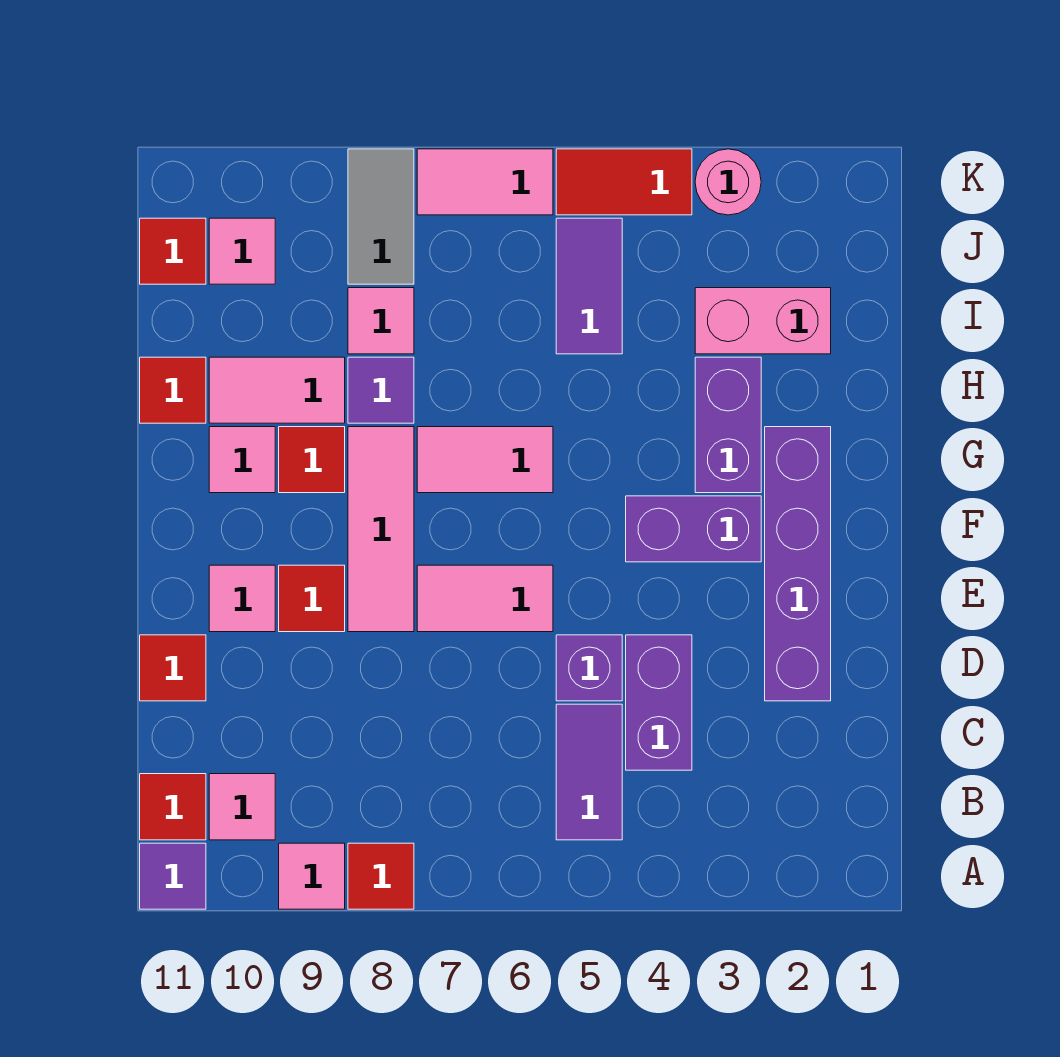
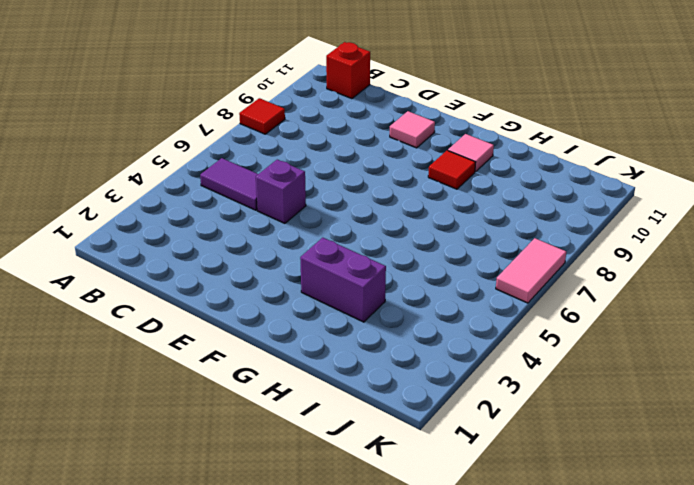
red 1x1 brick [326,42,370,99] -> red 1x1 tile [140,774,206,840]
none -> pink 1x1 tile [279,843,345,909]
none -> purple 1x1 tile [140,843,206,909]
none -> pink 1x1 tile [209,774,275,840]
none -> purple 1x2 brick [626,635,692,770]

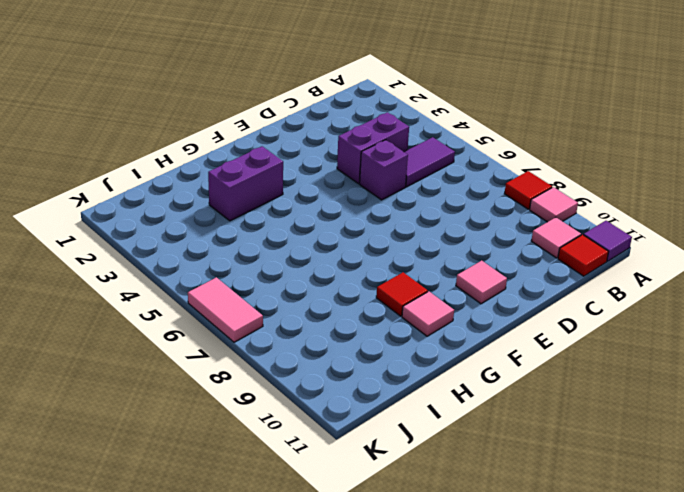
none -> purple 1x4 brick [765,427,831,701]
none -> red 1x1 tile [140,635,206,701]
none -> pink 1x2 tile [417,565,553,632]
none -> pink 1x3 tile [348,427,414,632]

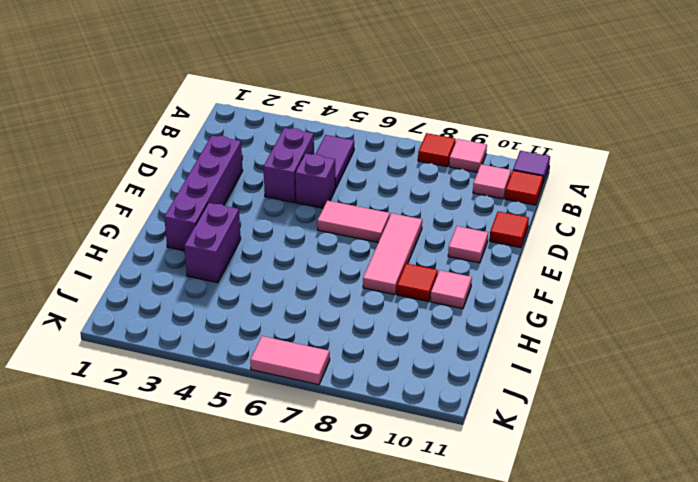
none -> red 1x1 tile [279,565,345,632]
none -> purple 1x2 brick [626,496,761,562]
none -> pink 1x2 tile [417,427,553,493]
none -> purple 1x1 tile [348,357,414,423]

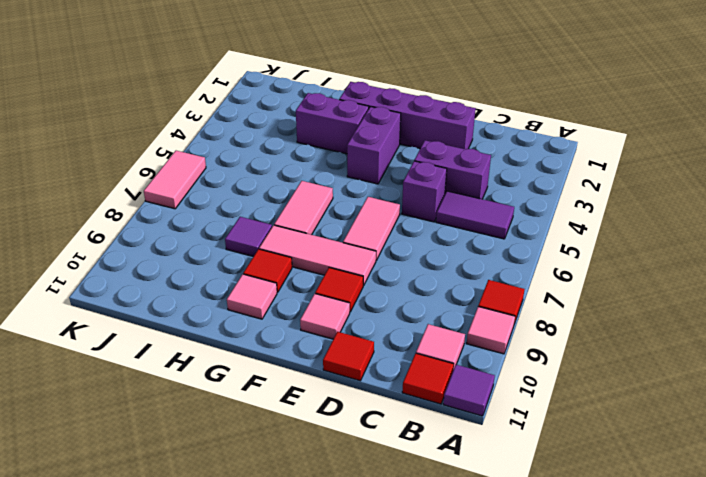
none -> pink 1x2 tile [209,357,345,423]
none -> red 1x1 tile [140,357,206,423]
none -> pink 1x2 brick [695,288,831,354]
none -> purple 1x2 tile [556,218,622,354]

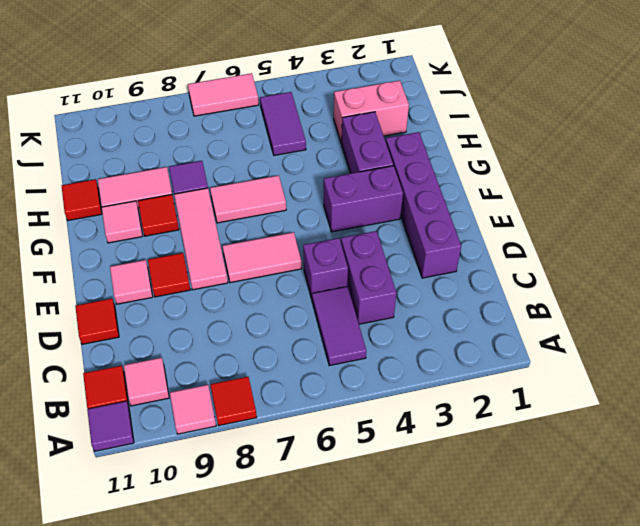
none -> pink 1x1 tile [348,288,414,354]
none -> grey 1x2 tile [348,149,414,284]
none -> pink 1x1 tile [209,218,275,284]
none -> red 1x1 tile [140,218,206,284]

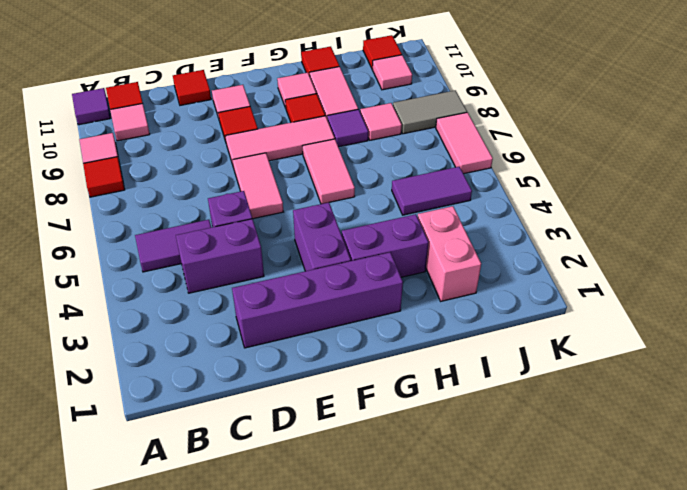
none -> pink 1x1 round brick [695,149,761,215]
none -> red 1x2 tile [556,149,692,215]

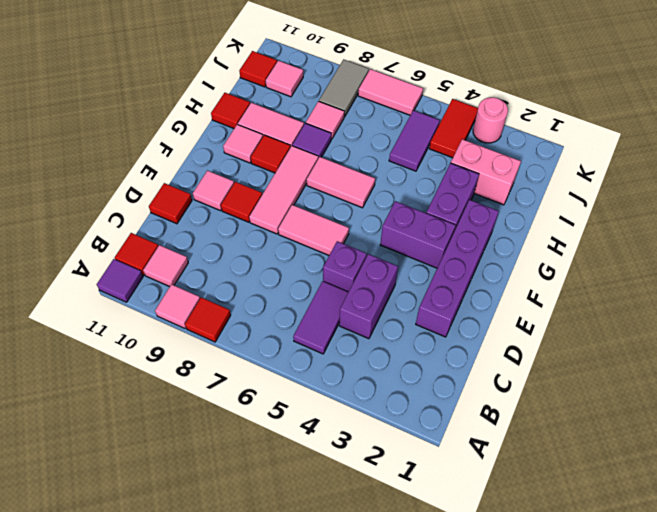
red 1x2 tile [429,99,478,158] -> red 1x2 tile turned to [556,149,692,215]

